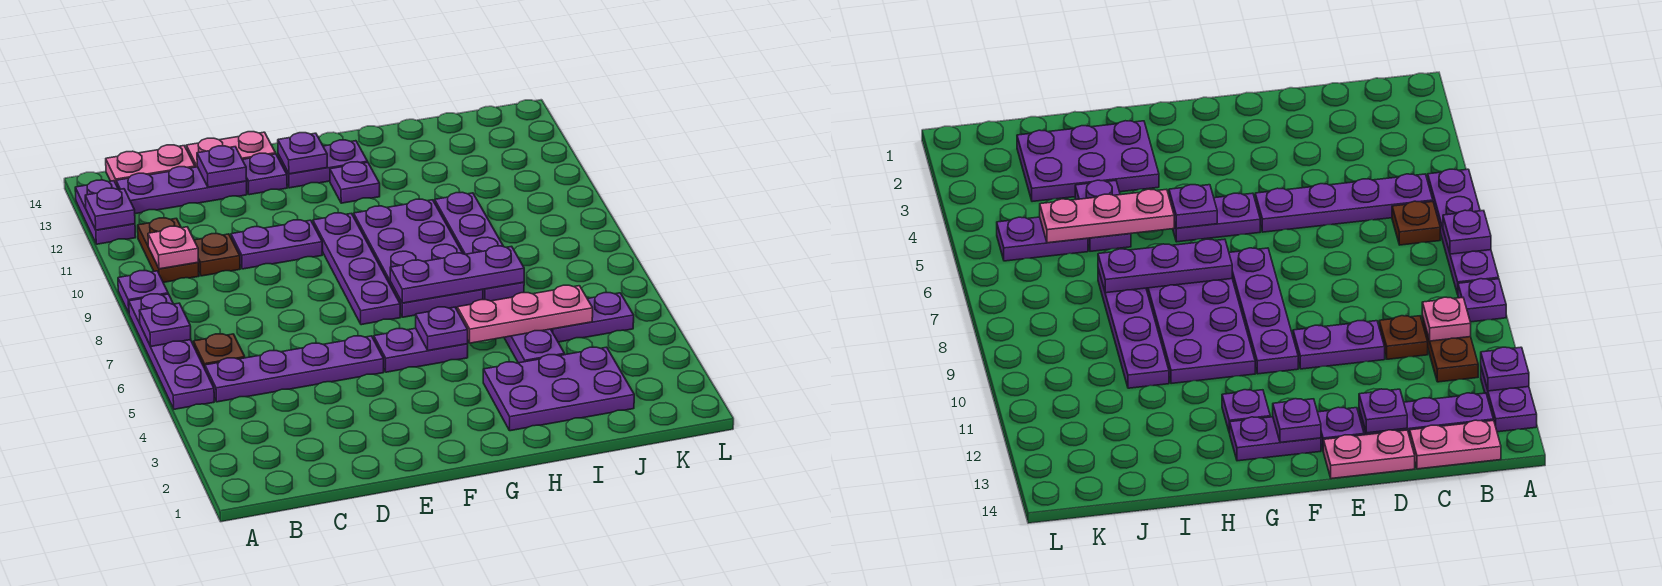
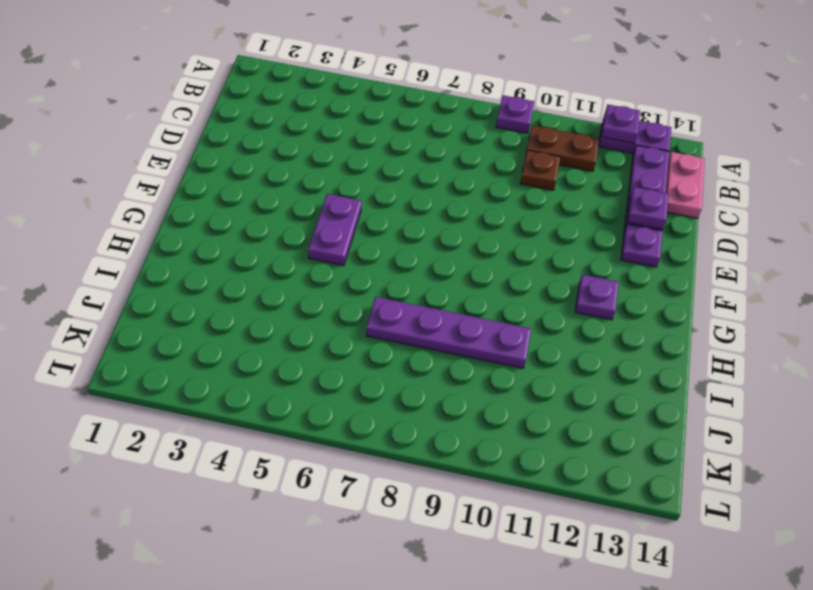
none -> purple 1x4 plate [129,294,214,409]
none -> purple 1x4 plate [205,336,384,402]
none -> brown 1x1 plate [193,334,245,368]

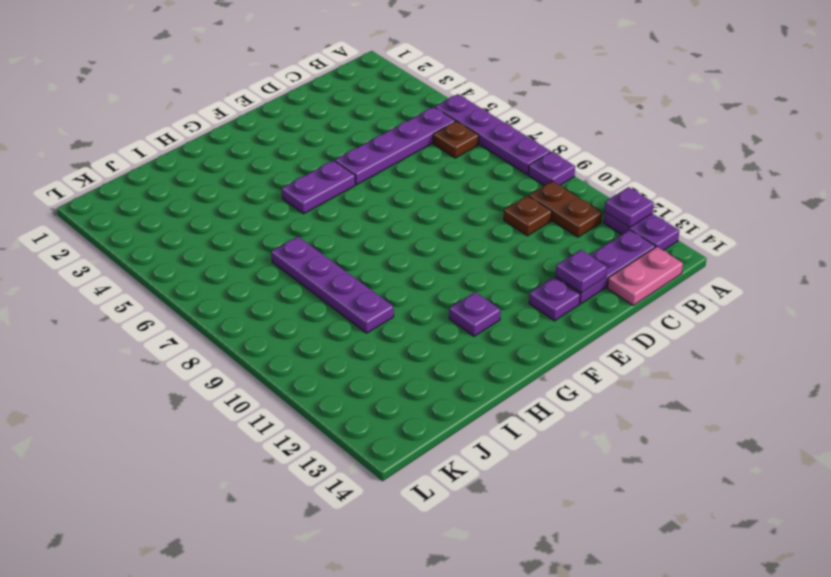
none -> purple 1x2 plate [231,220,322,269]
none -> pink 1x2 plate [186,132,276,167]
none -> purple 1x4 plate [313,213,400,325]

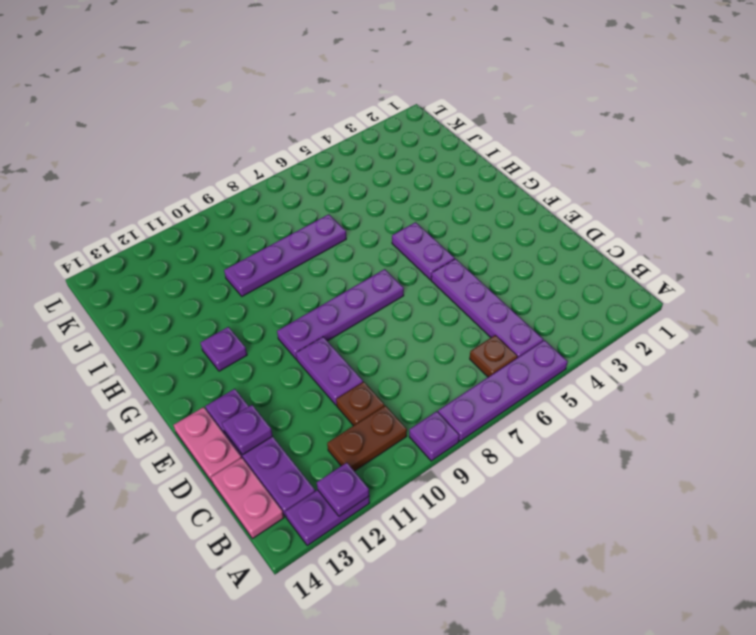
none -> purple 1x2 plate [278,140,368,188]
none -> purple 2x4 plate [354,199,483,317]
none -> purple 2x3 plate [483,347,634,431]

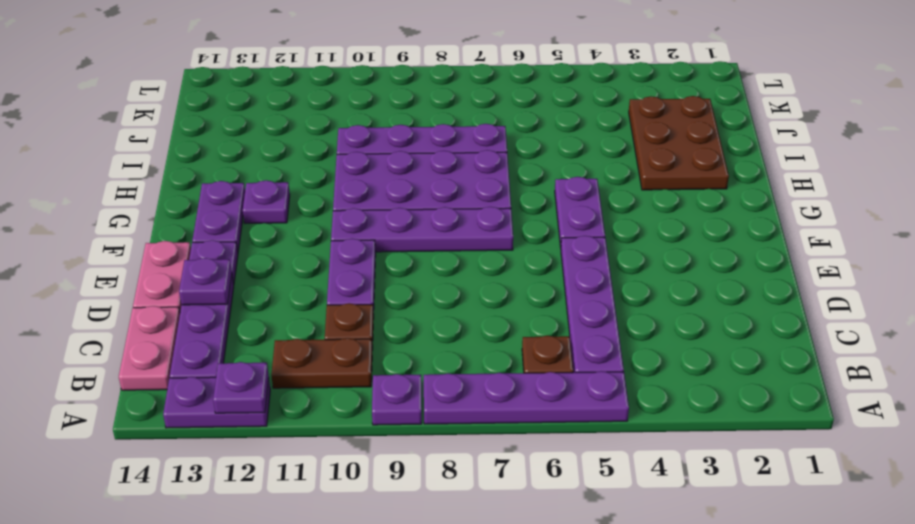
brown 2x3 plate [629,96,729,190] -> purple 2x3 plate [483,347,634,431]
none -> purple 1x2 plate [504,329,565,363]
none -> purple 1x2 plate [551,293,634,342]
none -> purple 1x1 plate [139,303,191,346]

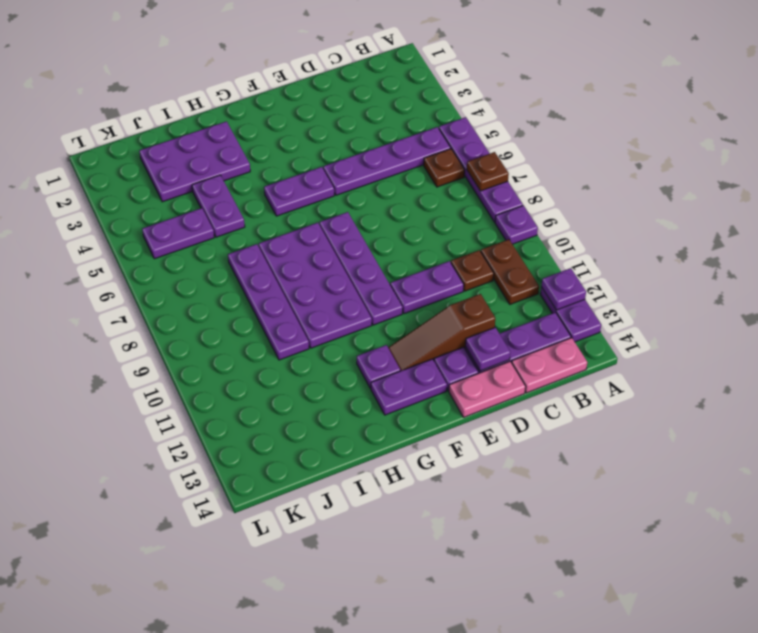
brown 1x1 plate [467,152,509,191] -> purple 1x1 plate [139,303,191,346]
brown 1x3 slope [388,294,495,371] -> none
none -> pink 1x1 plate [148,226,199,269]
none -> purple 1x1 plate [278,133,327,174]
none -> purple 1x1 plate [416,307,468,351]

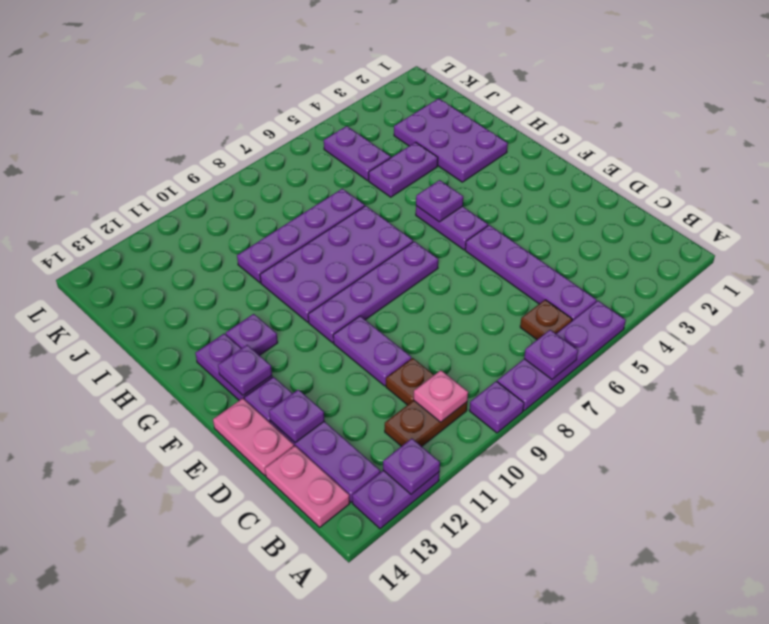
none -> purple 1x3 plate [390,246,524,303]
none -> pink 1x3 plate [457,285,593,343]

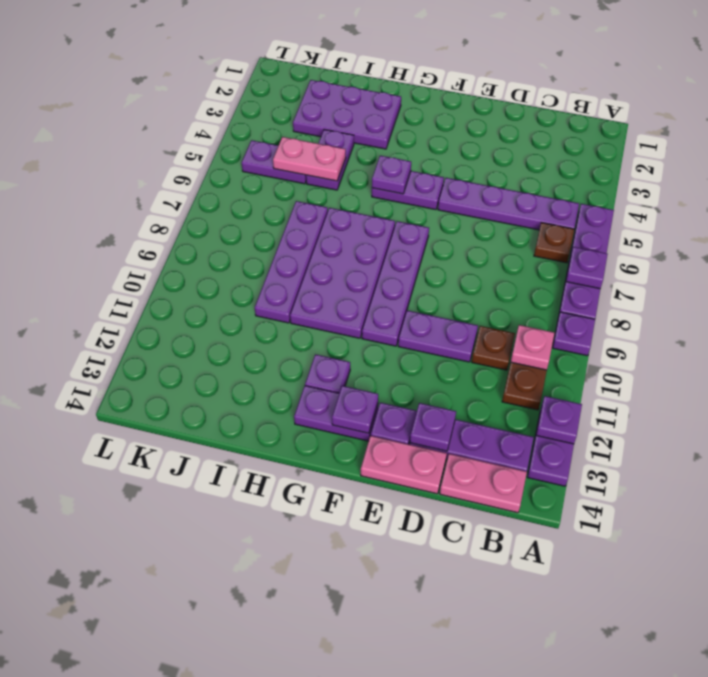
pink 1x2 plate [273,137,346,181] -> pink 1x3 plate [457,285,593,343]
none -> purple 1x3 plate [390,246,524,303]

